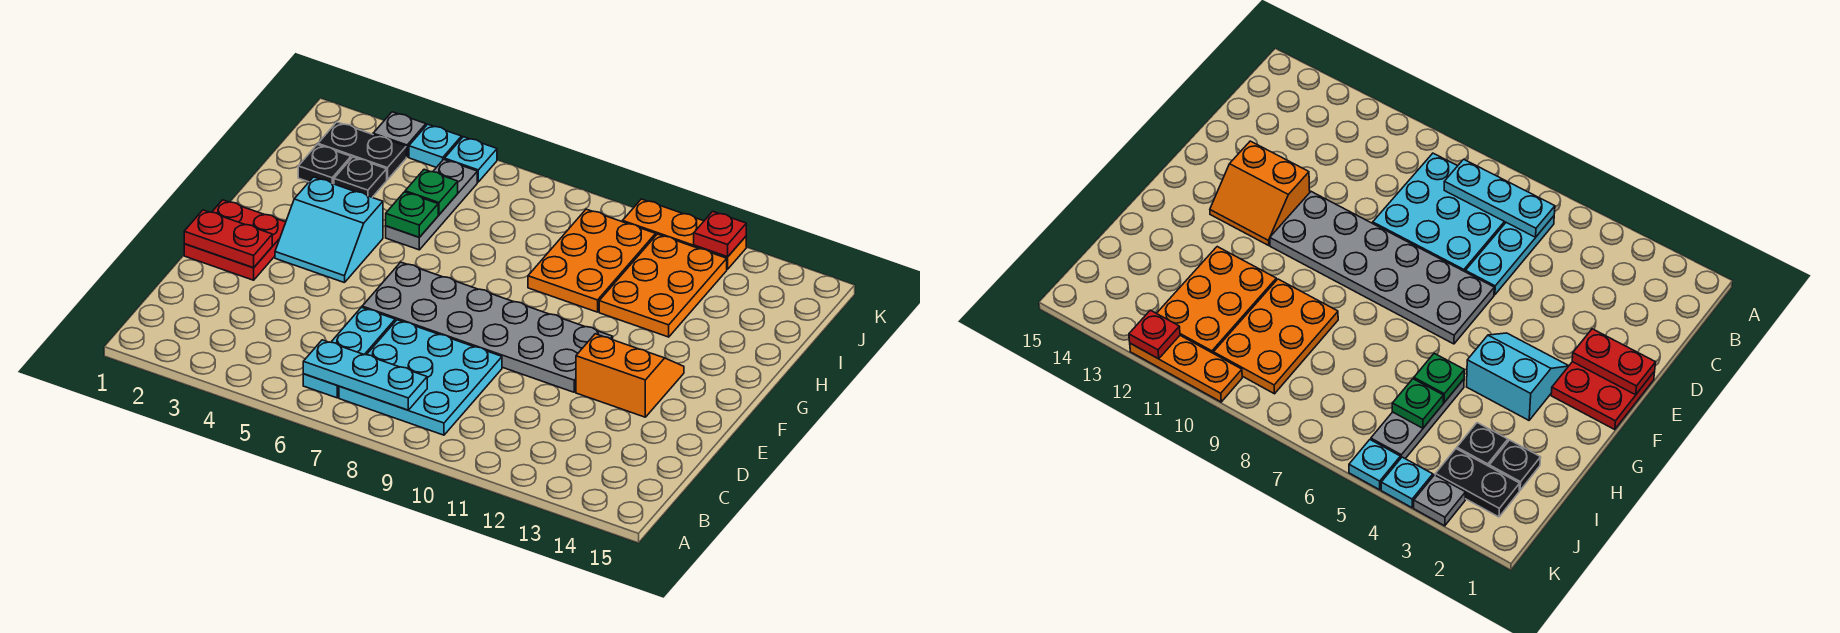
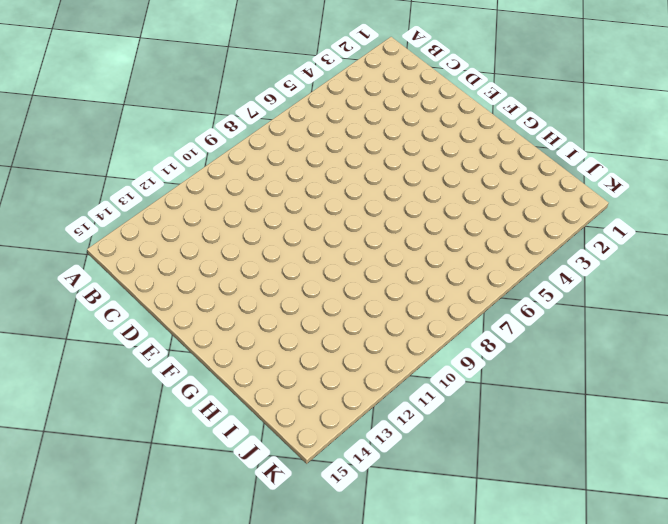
none -> cyan 1x3 plate [303,307,395,398]
none -> cyan 3x3 plate [339,320,502,435]
none -> red 2x2 plate [184,200,286,280]

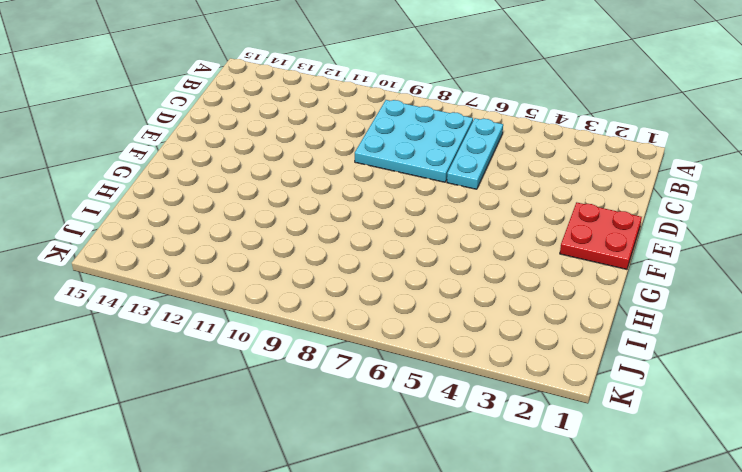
none -> grey 2x6 plate [362,262,613,392]
none -> orange 2x2 slope [576,334,684,417]
none -> cyan 2x2 slope [275,177,383,283]

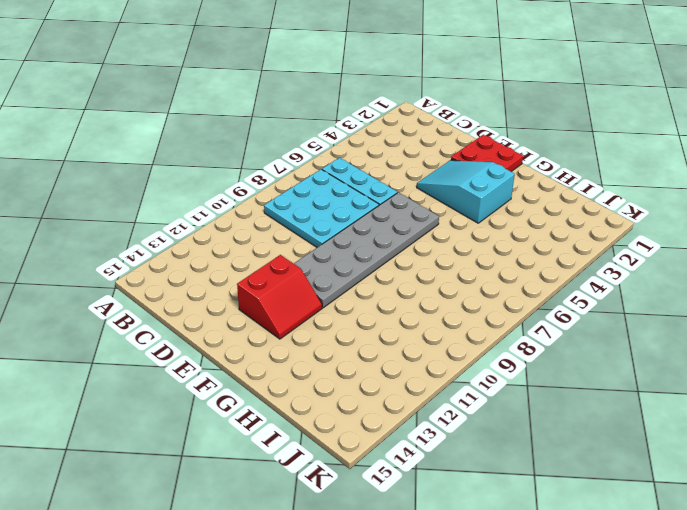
cyan 2x3 slope [417,160,515,223] -> cyan 2x2 slope [275,177,383,283]
red 2x2 slope [237,255,322,339] -> orange 2x2 slope [576,334,684,417]
none -> grey 1x3 plate [386,159,477,250]
none -> orange 2x3 plate [528,209,656,312]
none -> orange 2x3 plate [599,234,727,337]

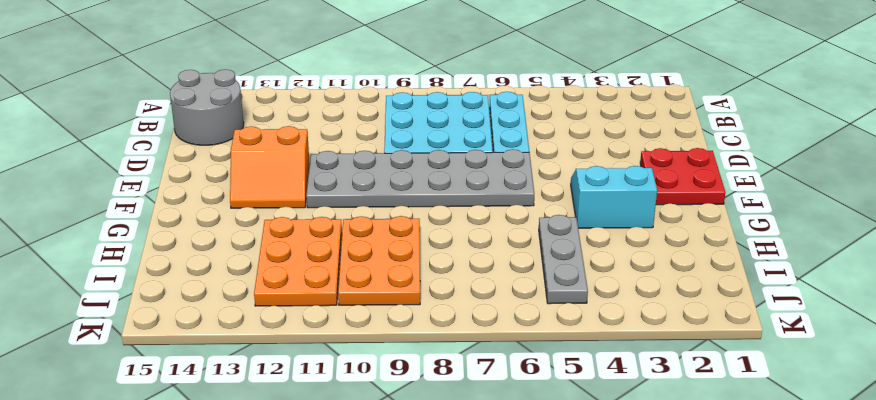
grey 2x2 round brick [170,70,244,145] -> none
none -> black 1x1 plate [298,145,351,184]
none -> black 1x1 plate [334,157,387,197]
none -> black 1x2 plate [318,122,406,180]

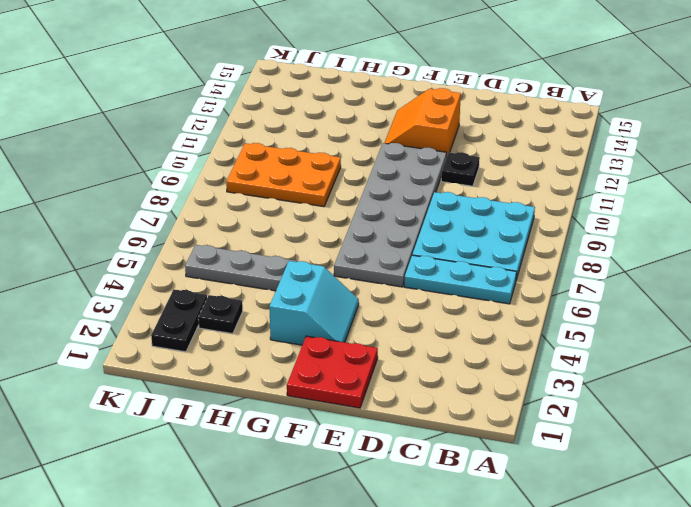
black 1x1 plate [441,152,480,186] -> black 1x1 plate moved to [298,145,351,184]
none -> orange 2x3 plate [599,234,727,337]
none -> grey 1x1 plate [373,112,426,157]
none -> cyan 1x1 plate [409,124,462,167]

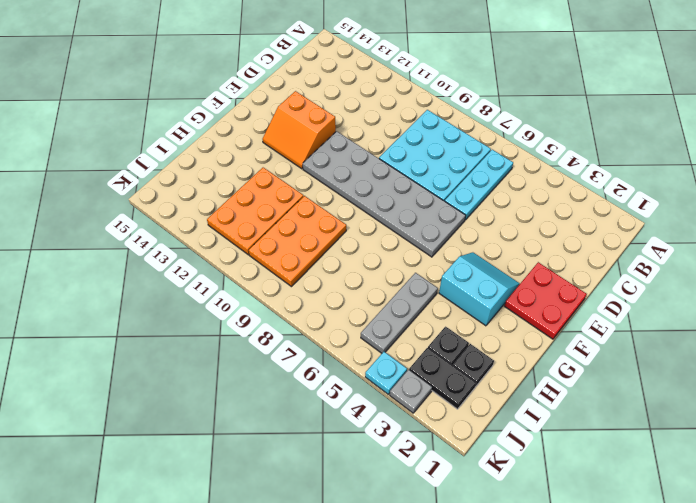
none -> cyan 1x1 plate [445,137,497,182]
none -> orange 1x3 plate [623,199,746,269]
none -> cyan 1x3 plate [303,340,427,410]

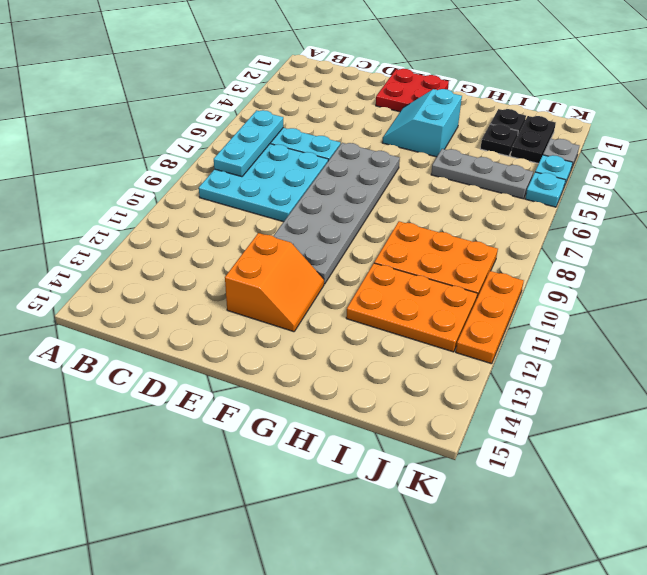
none -> red 1x2 plate [184,210,272,268]
none -> green 1x1 plate [386,192,438,237]
none -> green 1x1 plate [405,169,458,215]

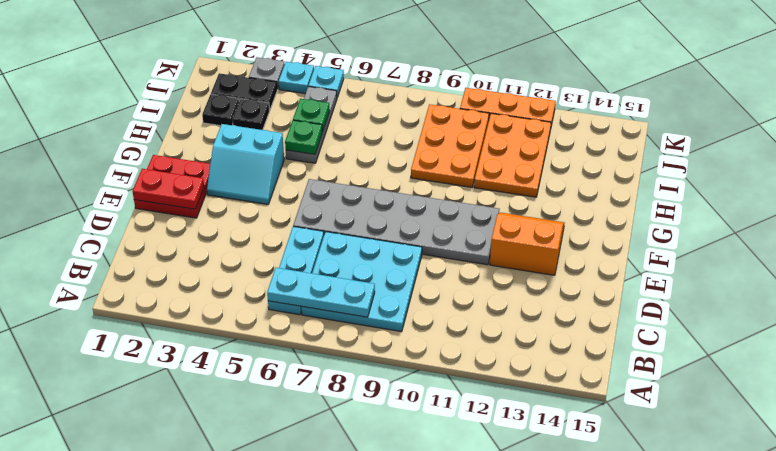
none -> red 1x1 plate [694,211,746,257]

